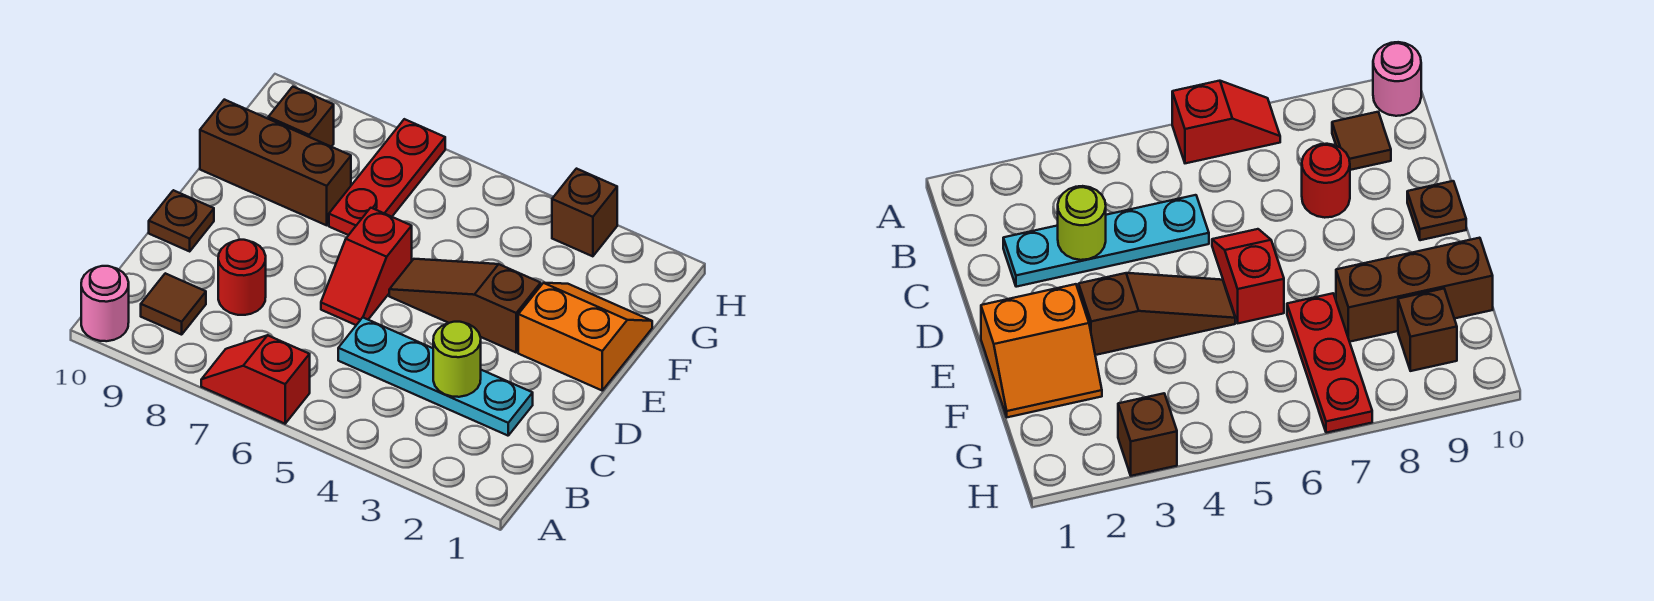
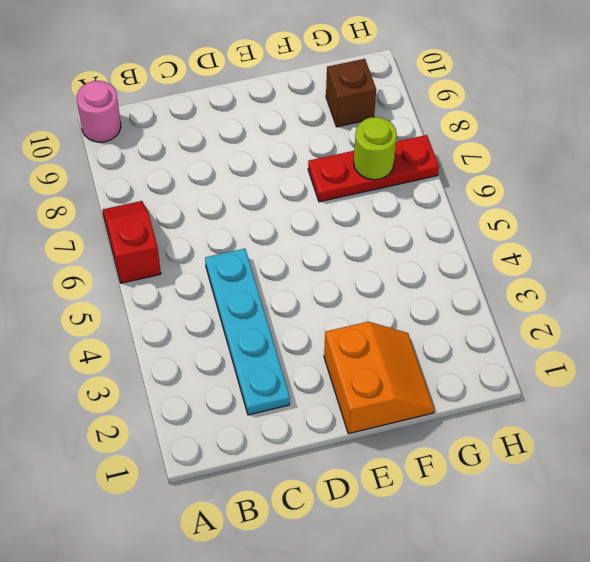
lime 1x1 round brick [354,117,397,180] -> lime 1x1 round brick moved to [433,322,481,397]
none -> brown 1x1 tile [141,273,206,335]
none -> red 1x1 round brick [218,240,266,315]
none -> red 1x2 slope [321,208,412,325]

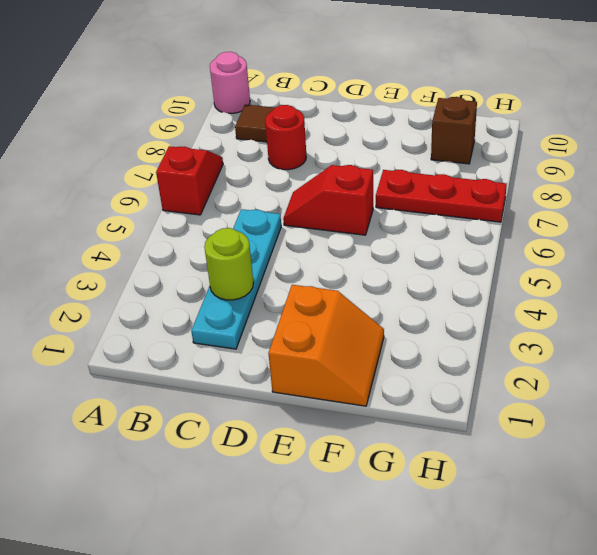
none -> brown 1x1 plate [149,190,214,251]
none -> brown 1x3 slope [389,259,541,352]
none -> brown 1x3 brick [200,100,351,225]

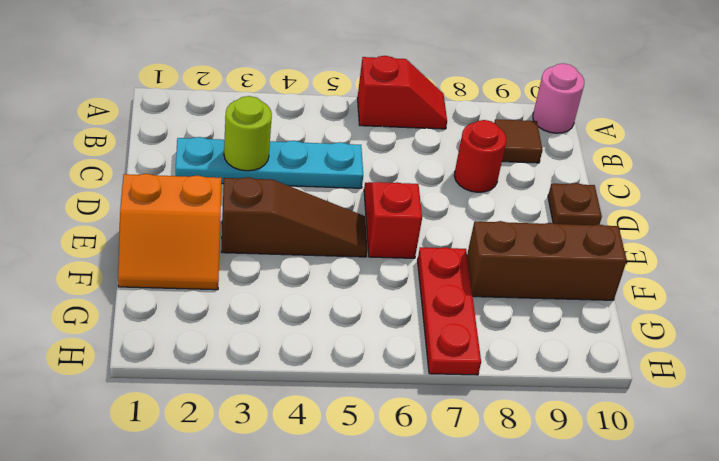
none -> brown 1x1 brick [268,87,334,147]
none -> brown 1x1 brick [552,169,617,256]

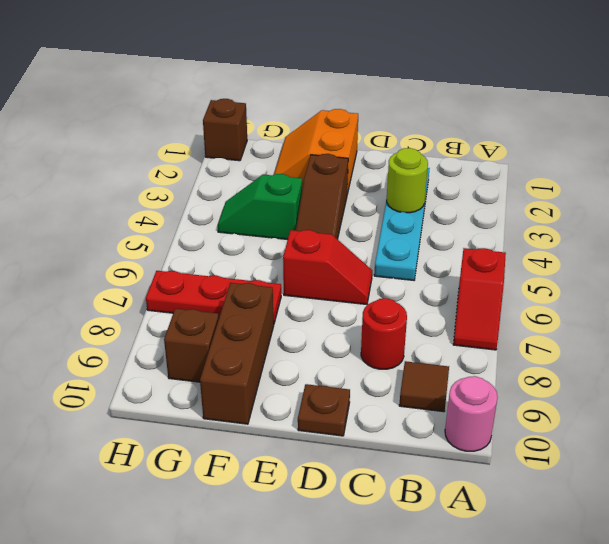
green 1x2 slope [218,174,302,240] -> none
brown 1x1 brick [203,99,247,161] -> brown 1x1 brick moved to [552,169,617,256]

